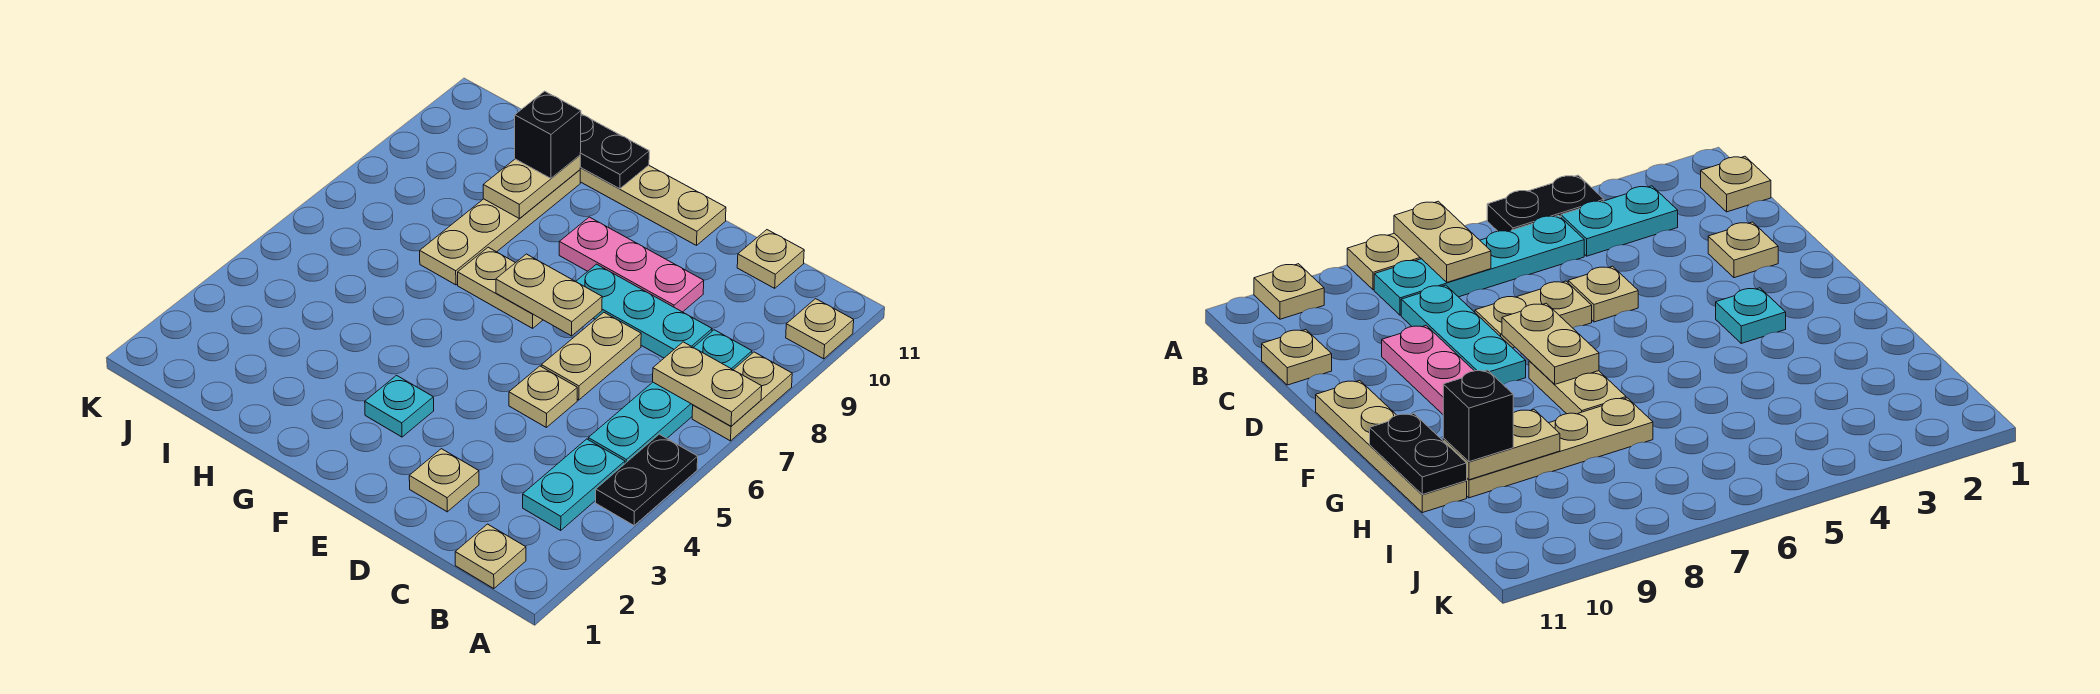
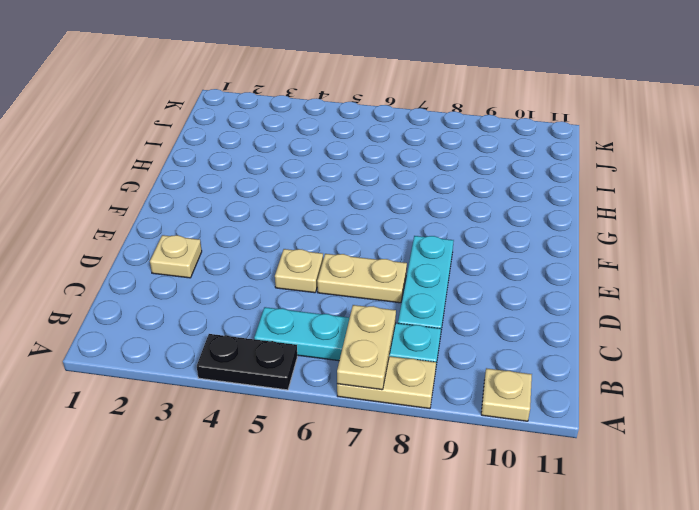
none -> tan 1x1 plate [455,524,526,589]
none -> cyan 1x2 plate [523,439,625,530]
none -> tan 1x1 plate [737,230,804,288]

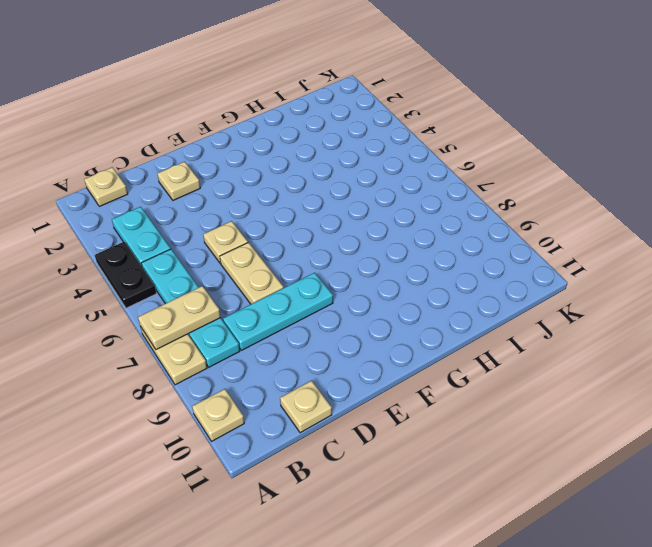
none -> pink 1x3 plate [559,217,704,312]
none -> tan 1x4 plate [580,165,726,245]
none -> cyan 1x1 plate [365,375,434,437]

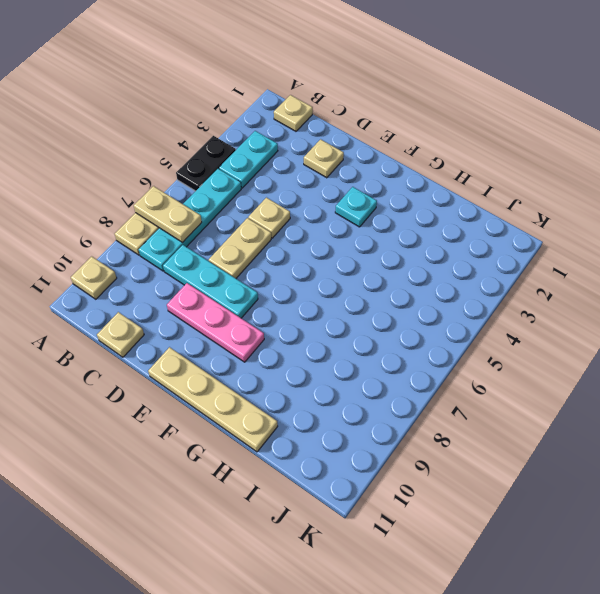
none -> tan 1x2 plate [458,247,543,328]
none -> tan 1x4 plate [420,170,580,285]
none -> tan 1x2 plate [496,254,602,336]

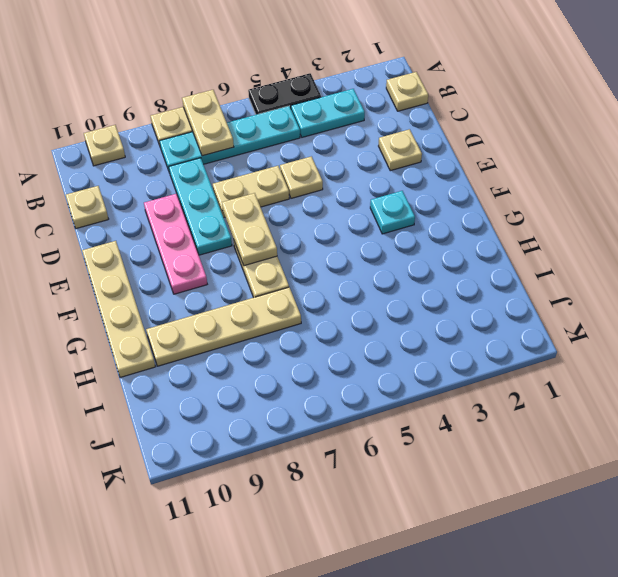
none -> black 1x2 plate [580,114,649,189]
none -> tan 1x2 plate [483,155,580,218]
none -> black 1x1 brick [515,91,581,178]

